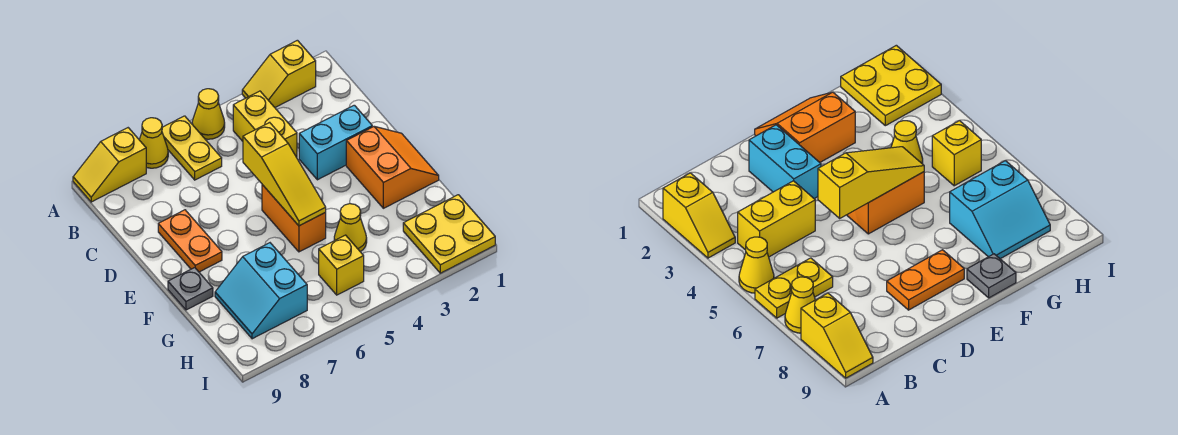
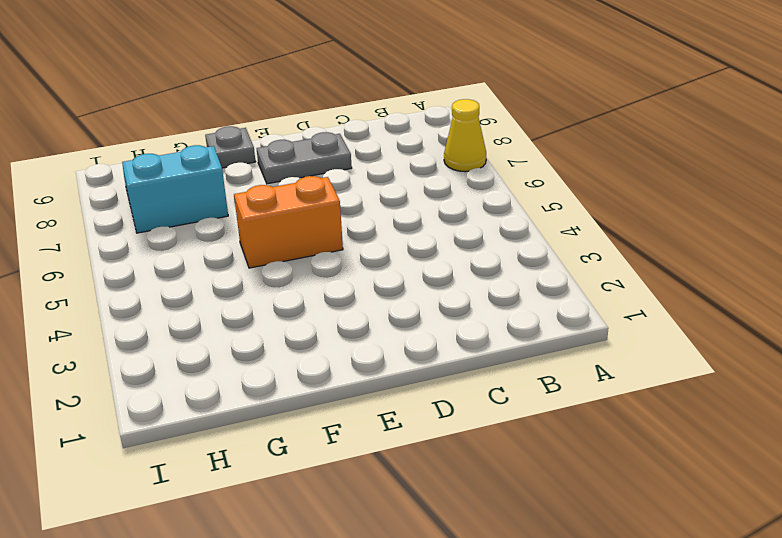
grey 1x2 plate [257,132,352,184] -> orange 1x2 plate [158,210,222,272]
none -> yellow 1x2 slope [242,40,316,107]
none -> yellow 1x1 cone [192,89,225,139]
none -> yellow 1x2 plate [162,116,222,180]

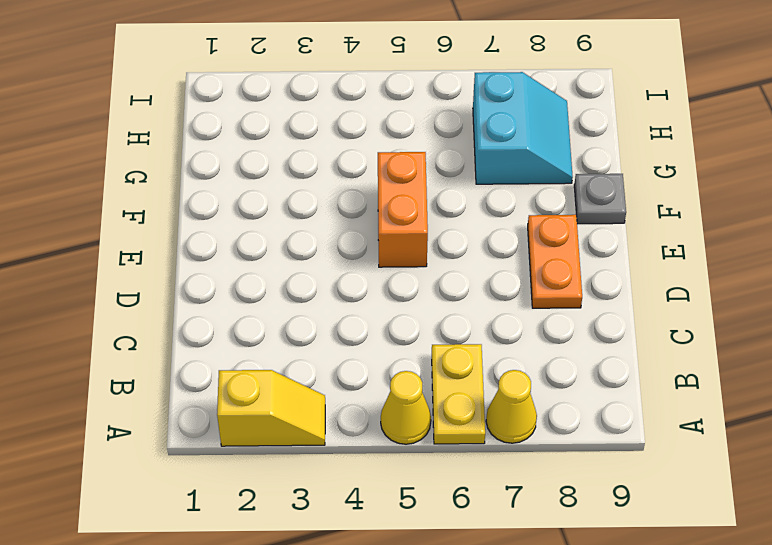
none -> yellow 1x2 slope [73,128,146,202]
none -> yellow 1x2 brick [233,91,297,158]
none -> cyan 1x2 brick [299,105,372,180]

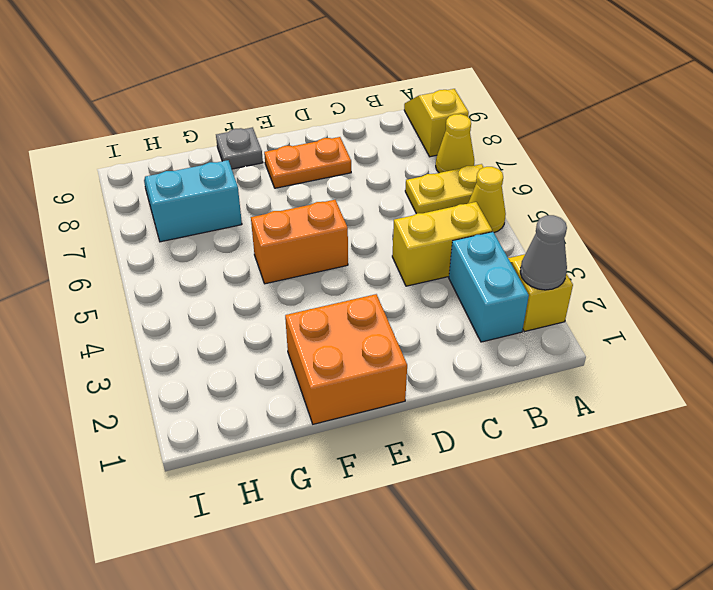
grey 1x1 cone [520,215,567,290] -> none
cyan 1x2 brick [449,232,529,342] -> cyan 1x2 brick moved to [299,105,372,180]
orange 2x2 brick [285,294,407,424] -> orange 2x2 slope [346,127,439,208]
none -> yellow 1x1 cone [334,204,367,252]
none -> yellow 2x2 plate [403,195,495,273]
none -> yellow 1x1 brick [319,235,364,295]

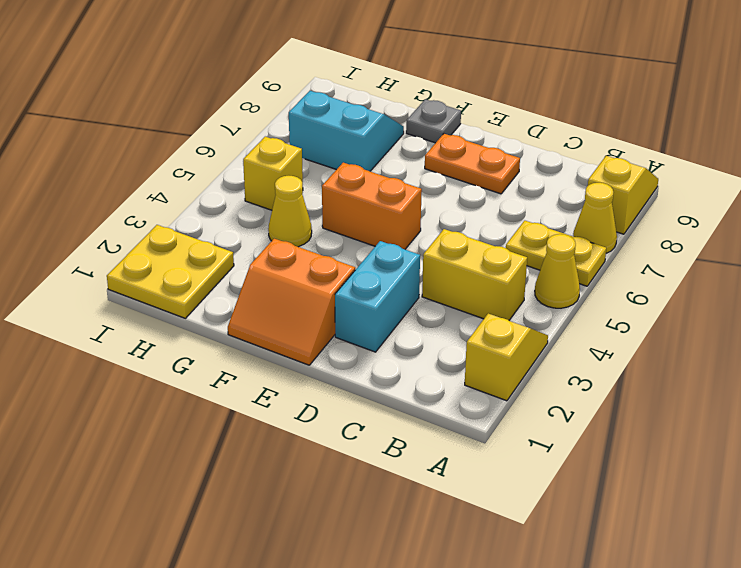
none -> yellow 1x3 slope [243,122,326,226]

